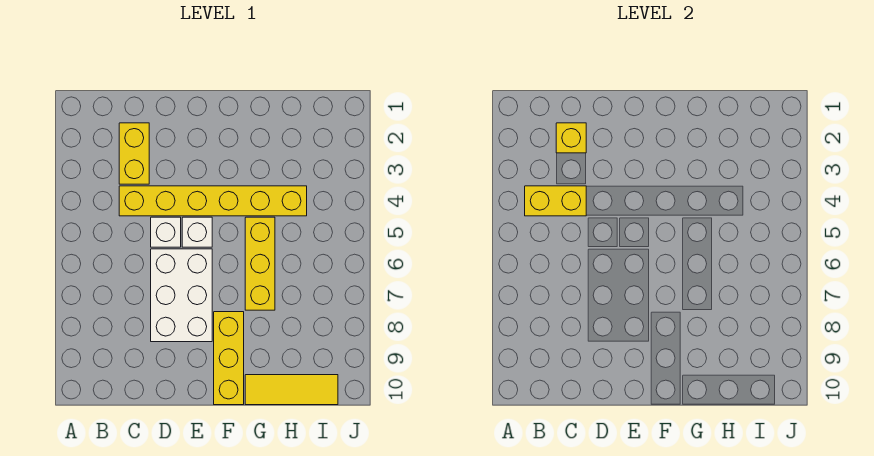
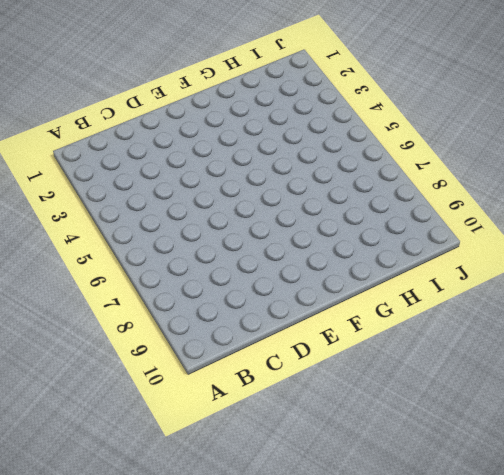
none -> yellow 1x2 brick [119,123,149,184]
none -> yellow 1x6 brick [119,186,307,216]

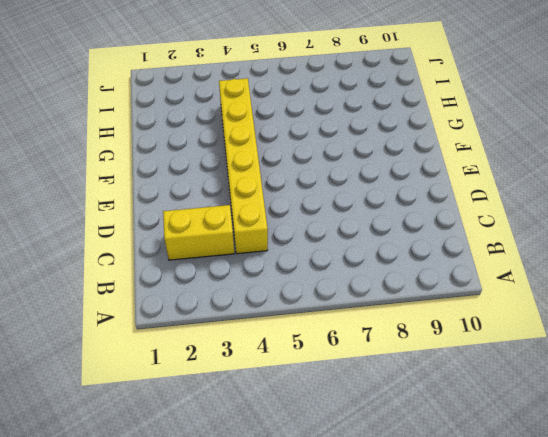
none -> white 1x1 brick [151,217,181,247]
none -> white 2x3 brick [151,249,212,342]

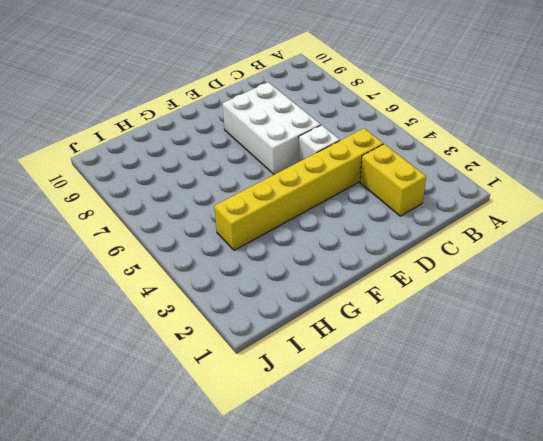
none -> white 1x1 brick [182,217,212,247]
none -> yellow 1x3 brick [214,312,244,405]

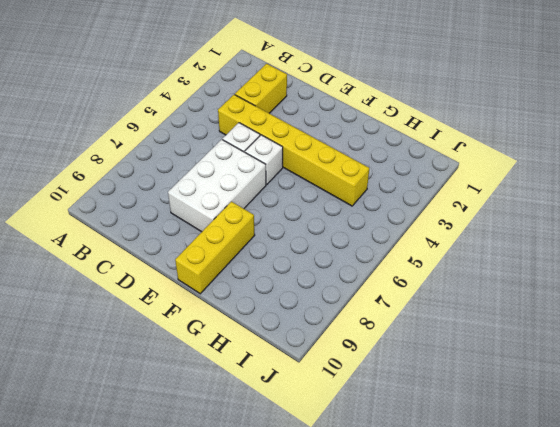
none -> yellow 1x3 brick [245,217,275,310]
none -> yellow 1x3 tile [245,375,338,405]

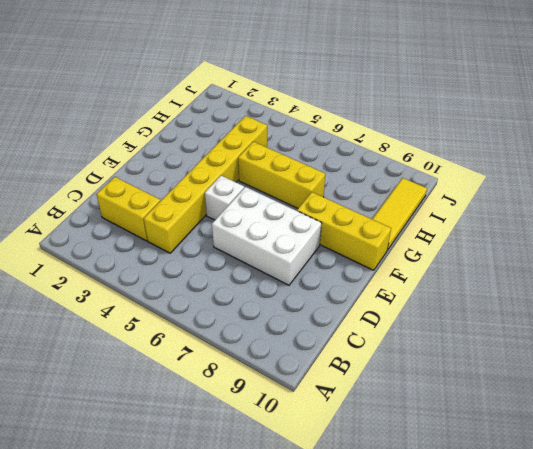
none -> white 1x1 brick [151,217,181,247]
none -> yellow 1x2 brick [525,186,586,216]

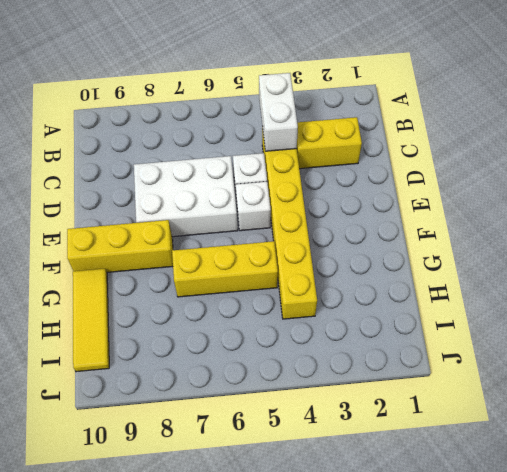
white 1x2 brick [259,73,298,151] -> yellow 1x2 brick [525,186,586,216]
none -> yellow 1x1 brick [556,123,586,153]

